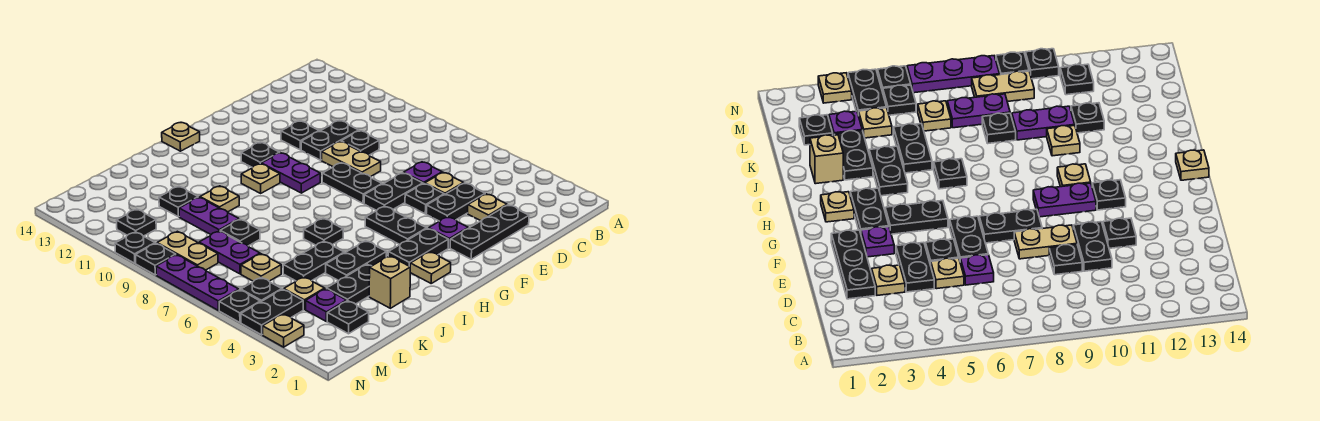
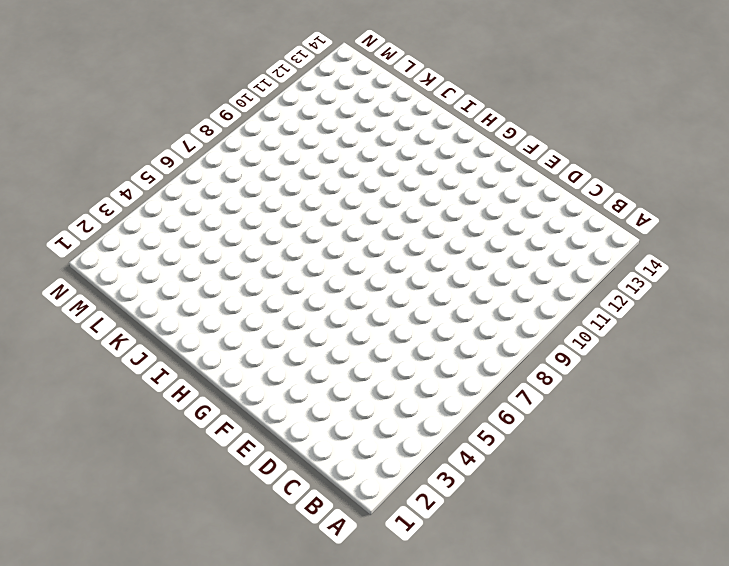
none -> black 1x3 plate [450,205,529,259]
none -> tan 1x1 plate [468,194,507,221]
none -> black 1x2 plate [426,183,485,221]
none -> tan 1x1 plate [425,172,464,195]

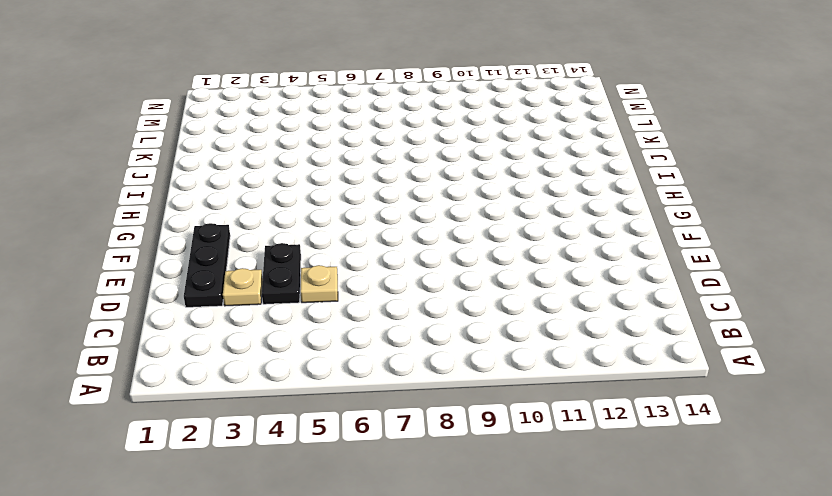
none -> purple 1x1 plate [404,162,442,184]
none -> black 1x1 plate [341,131,379,155]
none -> black 1x2 plate [301,120,359,160]
none -> black 1x1 plate [405,184,444,214]

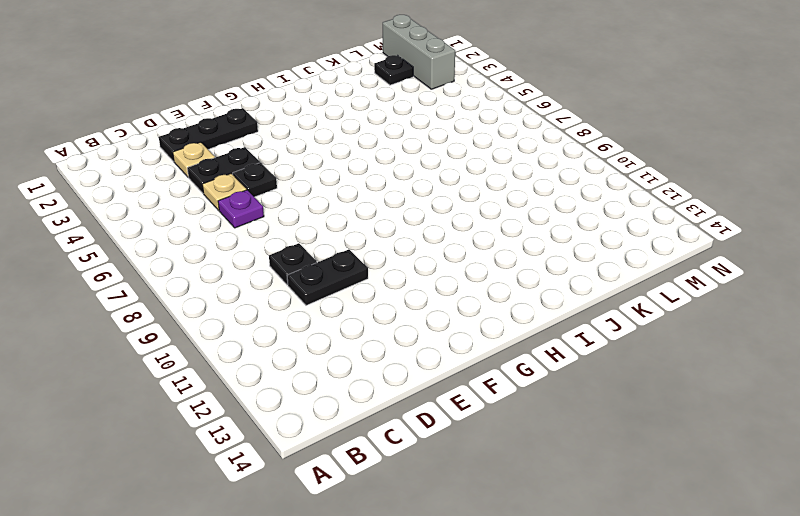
grey 1x3 brick [383,15,455,89] -> none
none -> black 1x2 plate [364,173,423,211]
none -> tan 1x2 plate [322,141,381,177]
none -> black 1x1 plate [281,121,319,150]
none -> purple 1x1 plate [429,217,468,248]

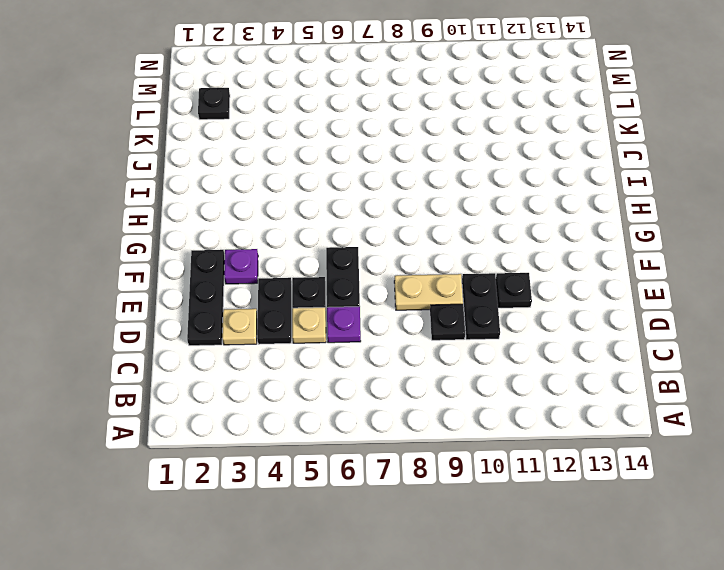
none -> black 1x2 plate [322,163,382,203]
none -> black 1x2 plate [388,228,448,266]
none -> black 1x2 plate [365,206,427,244]
none -> purple 1x2 plate [261,153,320,193]

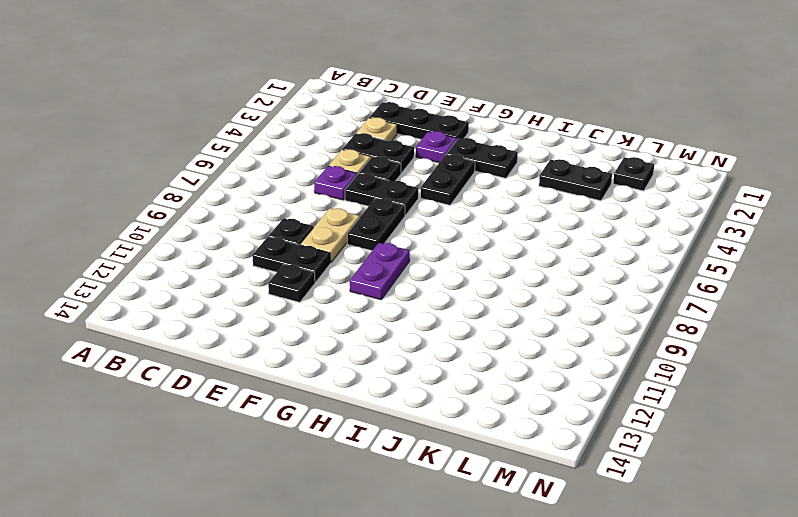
none -> black 1x1 plate [241,142,280,167]
none -> tan 1x1 plate [410,252,451,283]
none -> tan 1x1 plate [241,164,280,193]
none -> tan 1x1 plate [162,123,200,151]

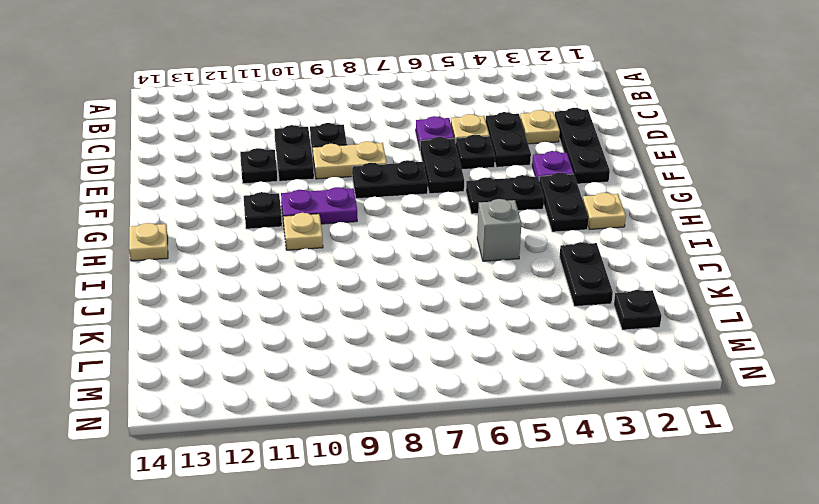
grey 1x1 brick [477,199,521,261] -> none
none -> black 1x2 plate [326,241,386,281]
none -> black 1x1 plate [304,218,343,245]
none -> tan 1x1 brick [369,256,410,308]
none -> black 1x2 plate [283,241,344,281]

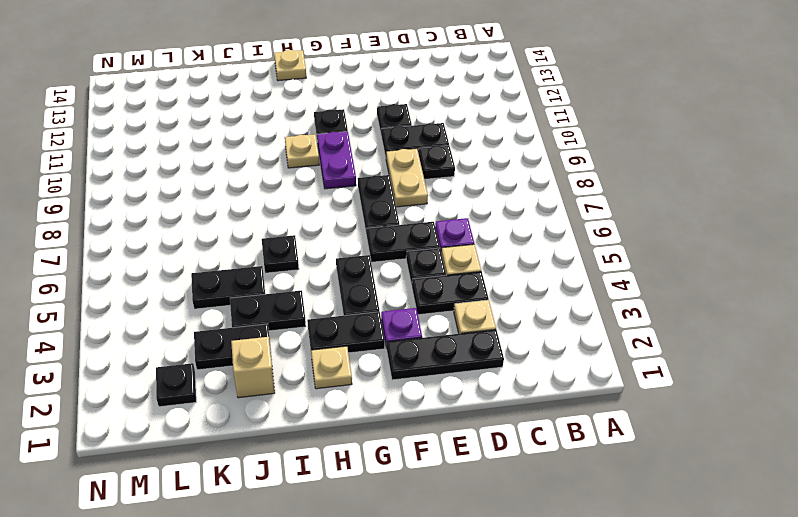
none -> tan 1x1 plate [200,186,239,212]
none -> black 1x1 plate [220,219,260,246]
none -> purple 1x2 plate [179,197,239,234]
none -> black 1x1 plate [159,186,198,217]

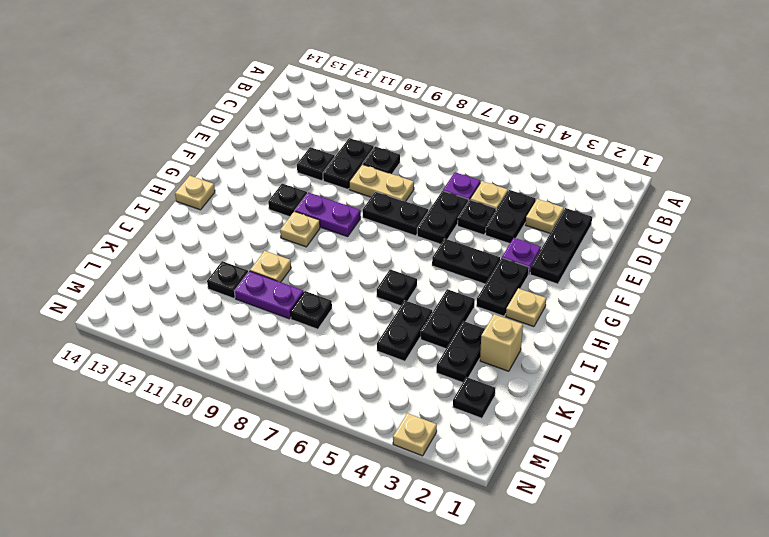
none -> purple 1x1 plate [306,289,347,321]
none -> tan 1x1 plate [284,277,325,309]
none -> tan 1x1 plate [241,254,281,281]
none -> purple 1x2 plate [199,231,260,274]

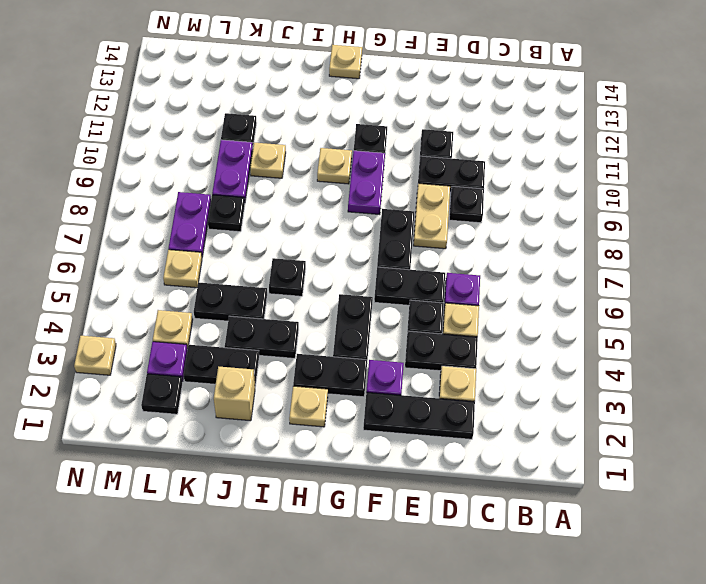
none -> black 1x2 plate [241,289,303,335]
none -> black 1x1 plate [241,278,282,302]
none -> tan 1x2 plate [157,231,218,270]
none -> black 1x1 plate [116,209,156,236]

